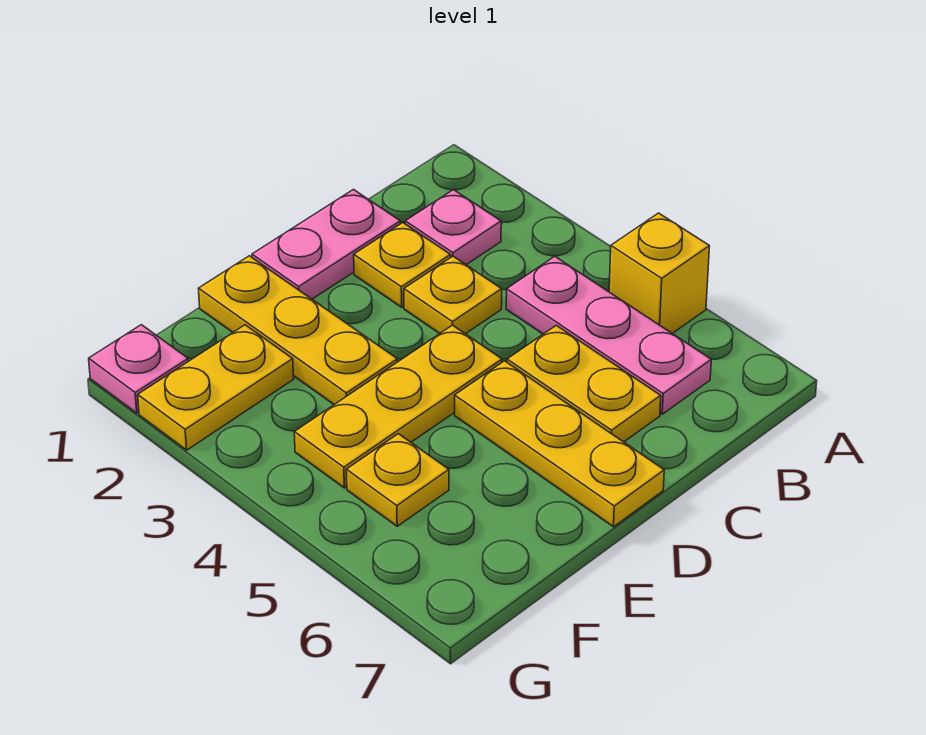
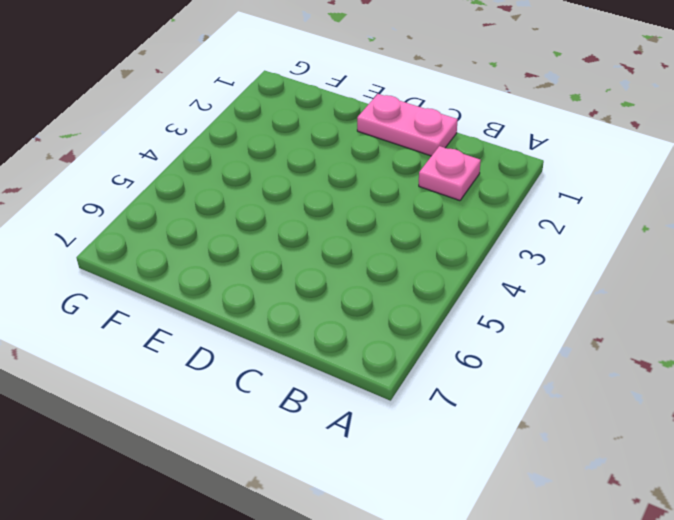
none -> yellow 1x1 brick [609,213,710,333]
none -> pink 1x3 plate [506,256,711,414]
none -> yellow 1x1 plate [354,222,451,307]

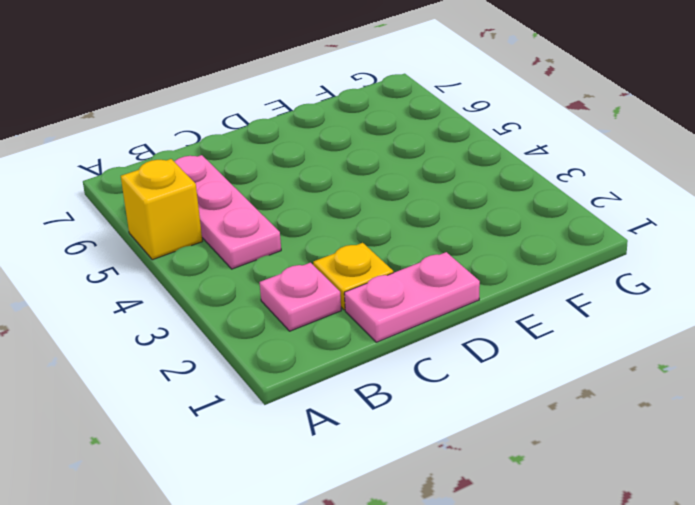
none -> yellow 1x1 plate [404,256,502,334]
none -> yellow 1x2 plate [507,325,661,442]
none -> yellow 1x3 plate [294,325,502,488]

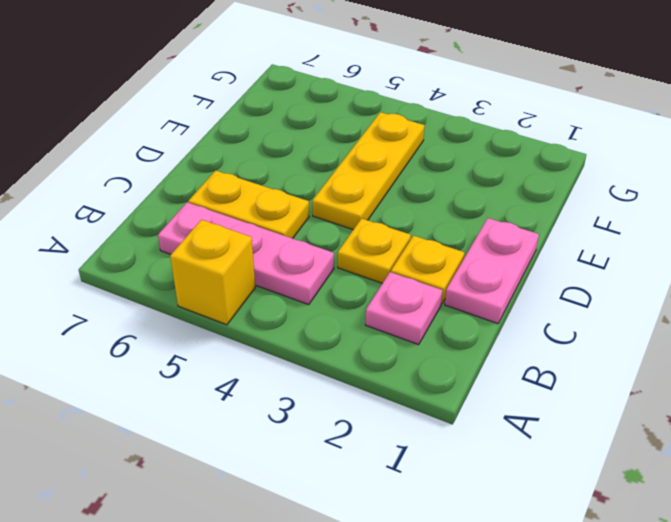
none -> yellow 1x3 plate [455,361,664,527]
none -> yellow 1x3 plate [198,256,397,405]
none -> yellow 1x2 plate [138,325,294,450]

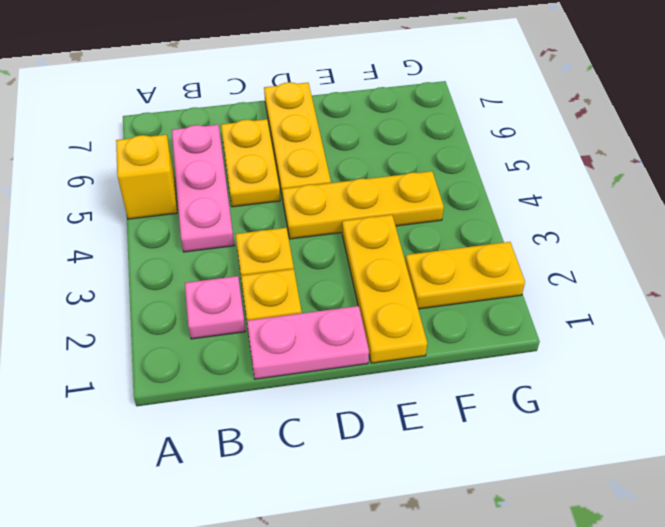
none -> yellow 1x1 plate [346,434,449,526]
none -> pink 1x1 plate [89,325,188,413]

